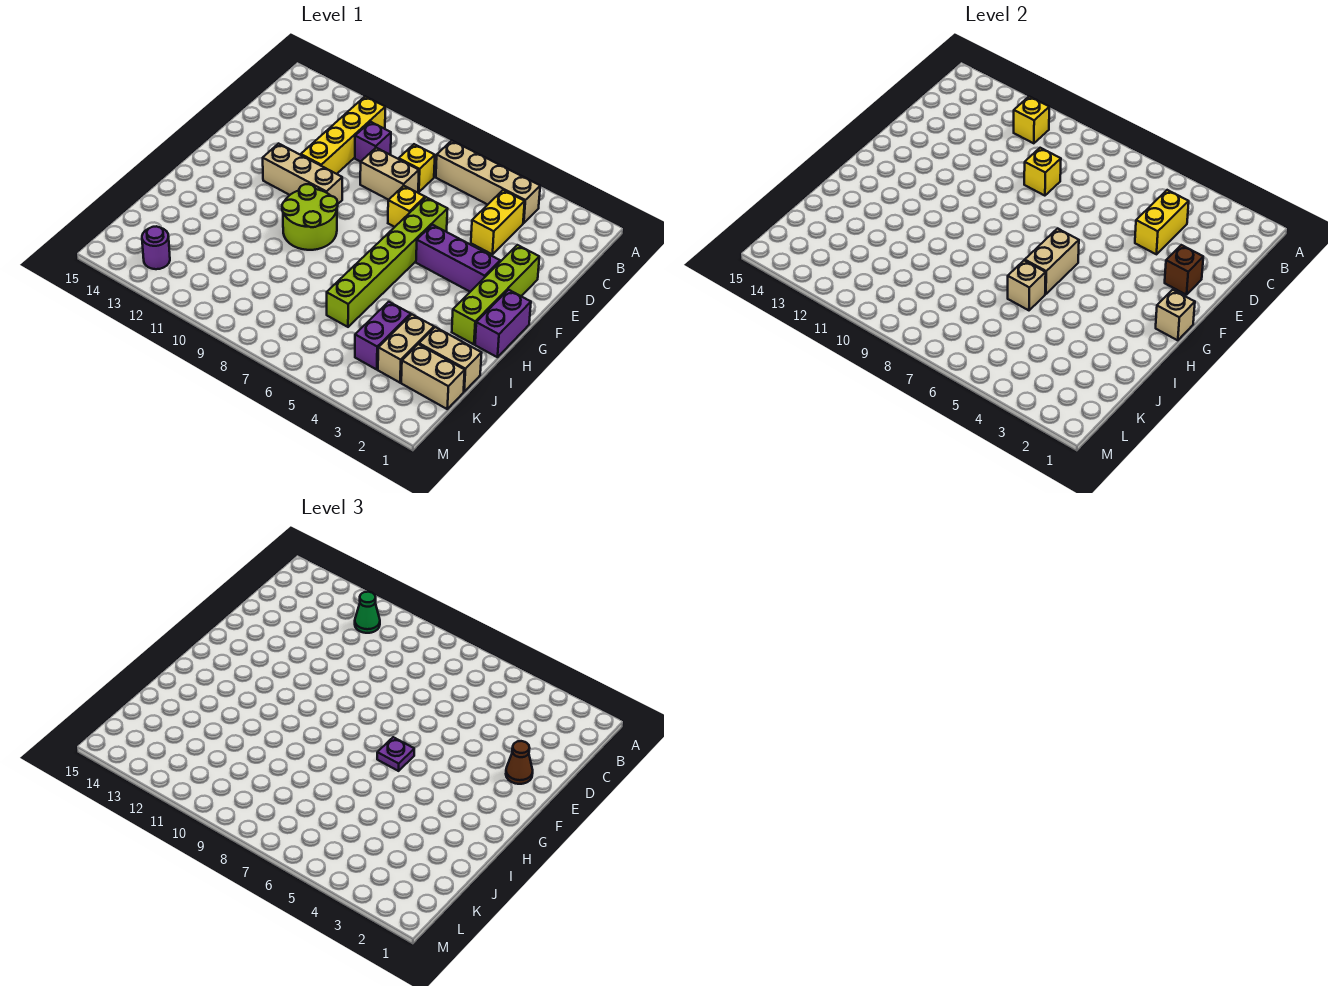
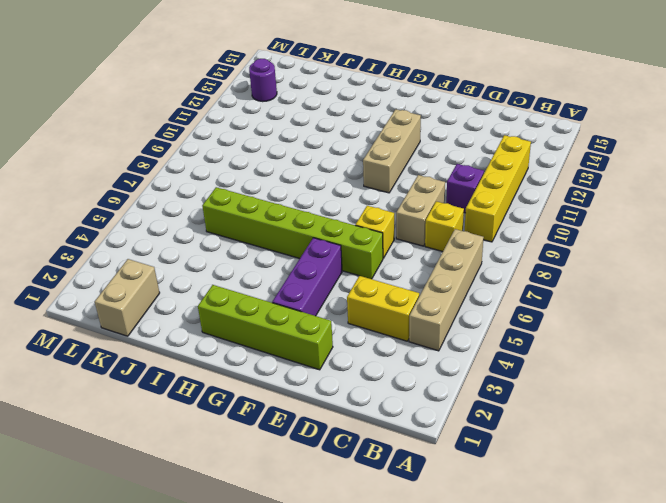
yellow 1x4 brick [465,135,531,242] -> yellow 1x4 brick turned to [301,96,385,174]
none -> purple 1x2 brick [475,290,531,357]
none -> lime 2x2 round brick [282,184,338,250]
none -> tan 1x2 brick [419,327,482,391]

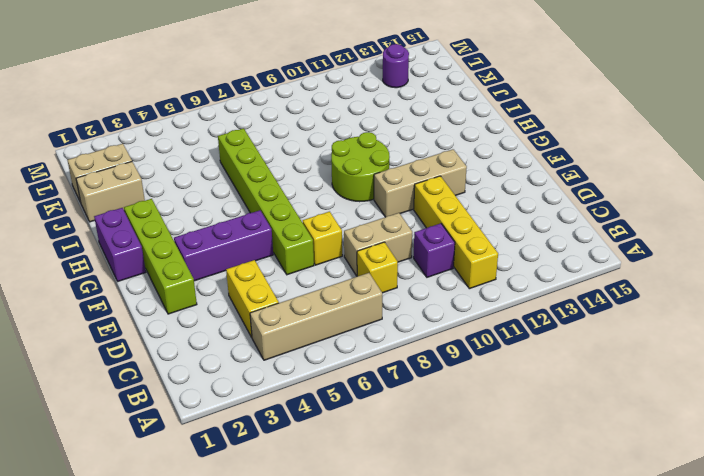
none -> tan 1x2 brick [378,315,434,383]
none -> purple 1x2 brick [355,302,411,370]
none -> yellow 1x1 brick [1014,96,1049,143]

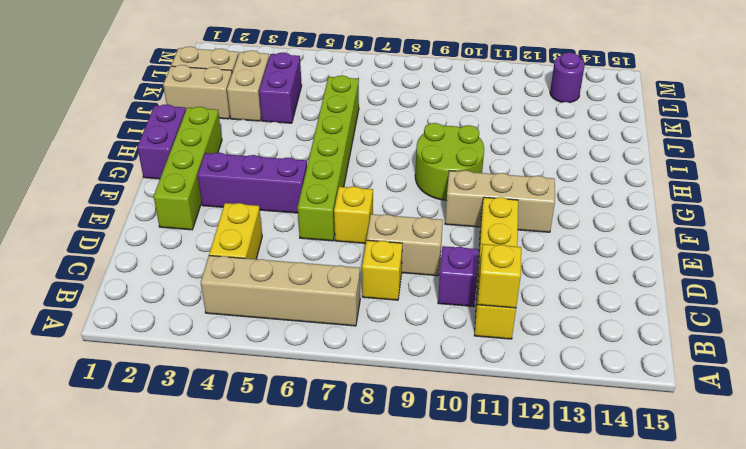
none -> yellow 1x2 brick [1135,190,1189,254]
none -> yellow 1x1 brick [1024,148,1061,196]
none -> brown 1x1 brick [1165,245,1203,295]

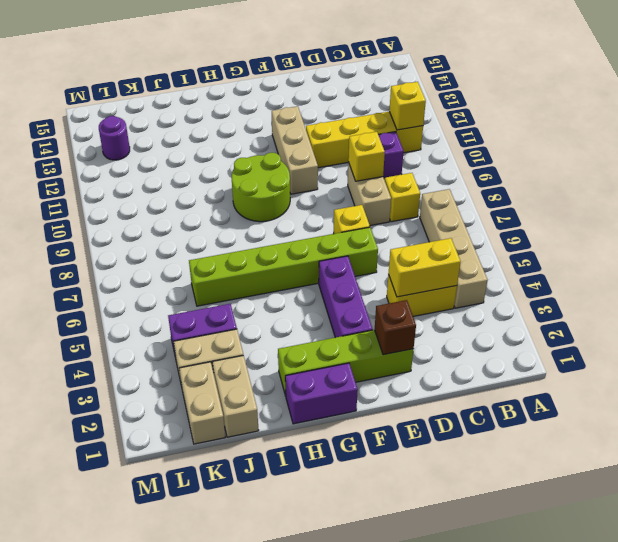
none -> tan 1x1 brick [1156,290,1195,340]
none -> tan 1x2 brick [1025,228,1079,294]
none -> tan 1x1 brick [1008,260,1046,310]

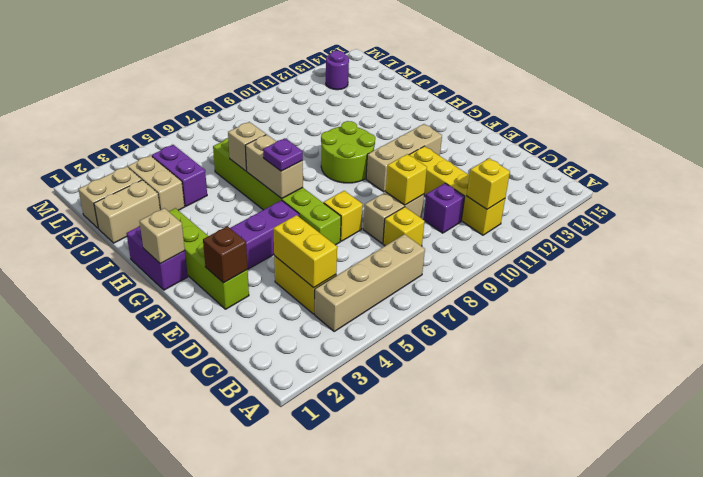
none -> green 1x1 cone [355,592,380,633]
none -> brown 1x1 cone [506,741,533,784]

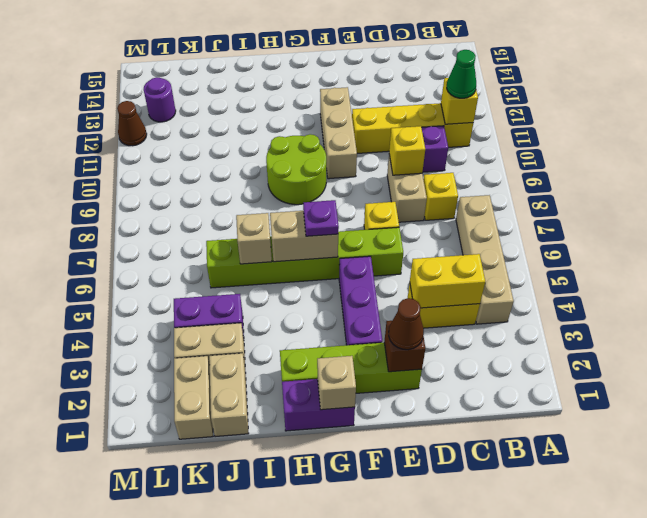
brown 1x1 cone [117,101,147,146] -> none

